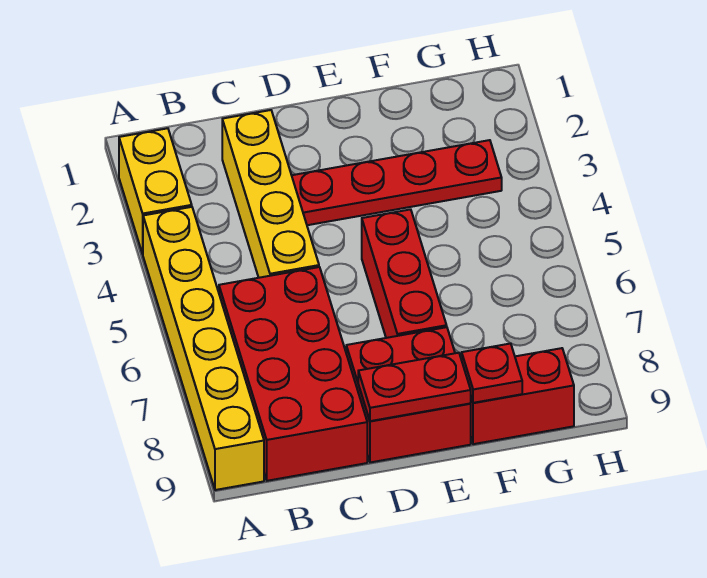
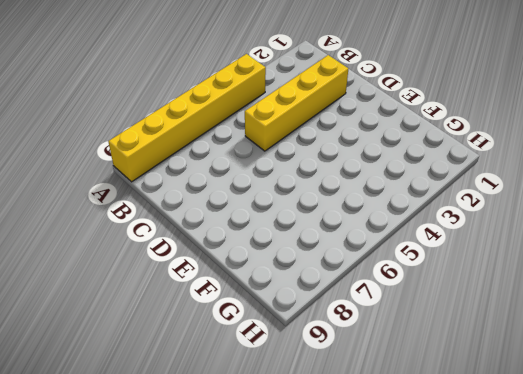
none -> yellow 1x2 brick [119,128,192,254]
none -> red 2x4 brick [219,267,367,481]

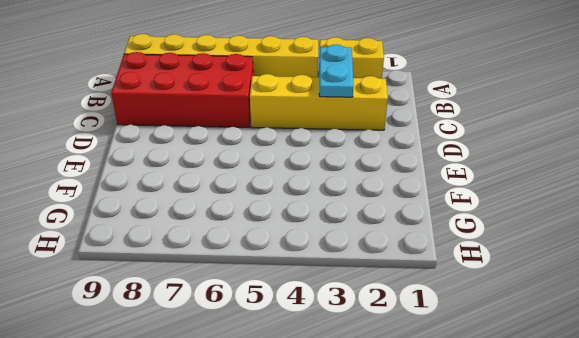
cyan 1x2 plate [319,44,353,97] -> none
none -> red 1x4 plate [292,140,502,225]
none -> red 2x2 brick [346,327,471,462]

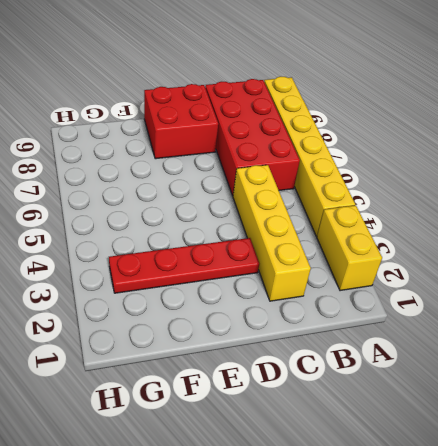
none -> red 1x3 brick [362,209,447,338]
none -> red 1x2 brick [471,348,574,444]

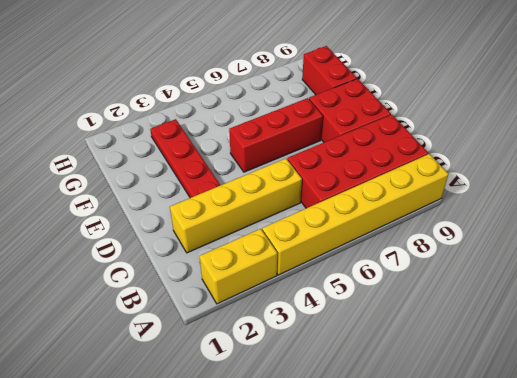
none -> red 1x2 plate [358,353,471,421]
none -> red 1x1 plate [462,343,522,403]

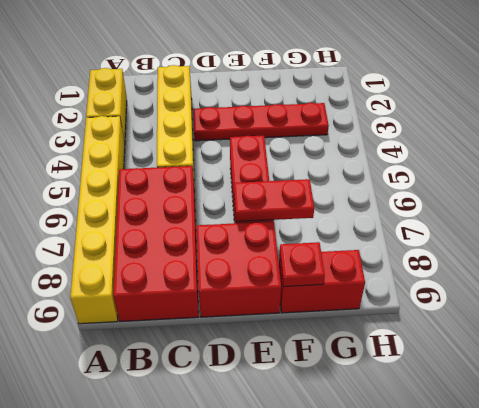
red 1x2 plate [234,179,314,222] -> red 1x2 plate moved to [358,353,471,421]

